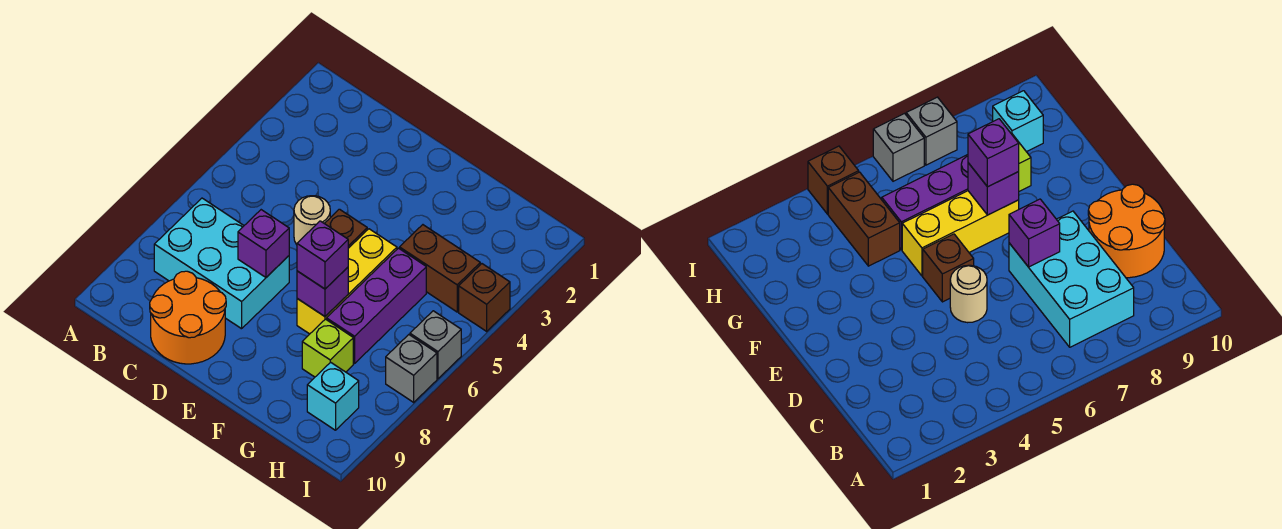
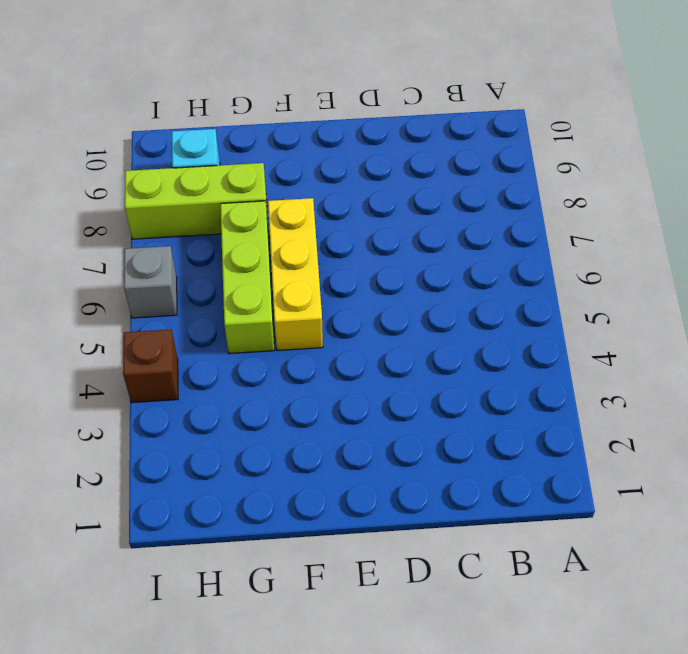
lime 1x3 brick [220,201,275,354] -> purple 1x3 brick [327,248,426,363]
lime 1x3 brick [125,163,268,239] -> lime 1x1 brick [302,319,353,377]
none -> cyan 2x3 brick [154,198,289,329]
none -> orange 2x2 round brick [150,271,226,364]
none -> tan 1x1 round brick [294,196,330,245]

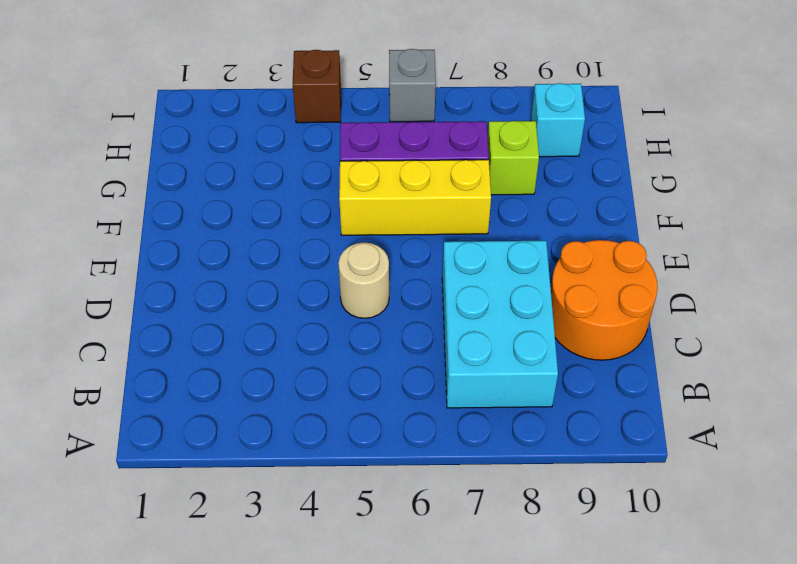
none -> brown 1x1 brick [324,209,367,248]
none -> brown 1x2 brick [400,225,480,312]
none -> grey 1x1 brick [386,335,437,402]

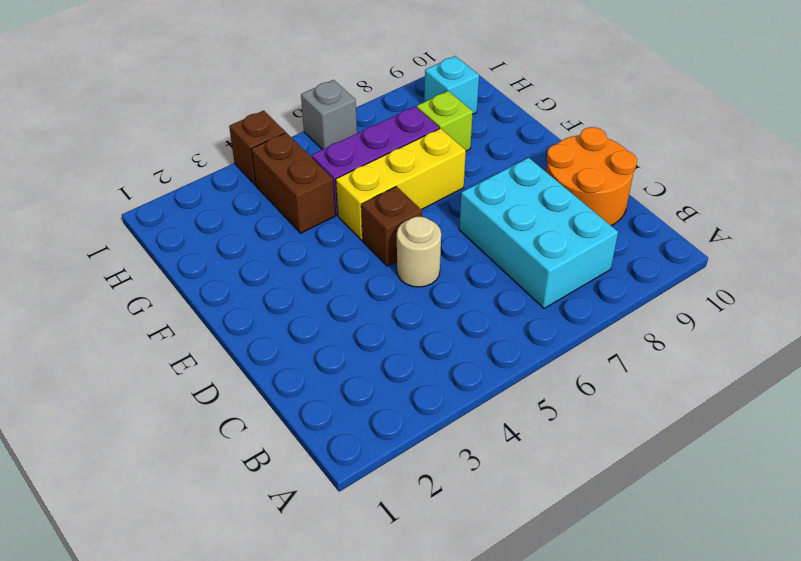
none -> grey 1x1 brick [386,335,437,402]
none -> purple 1x1 brick [238,210,289,277]
none -> purple 1x1 brick [297,267,348,316]

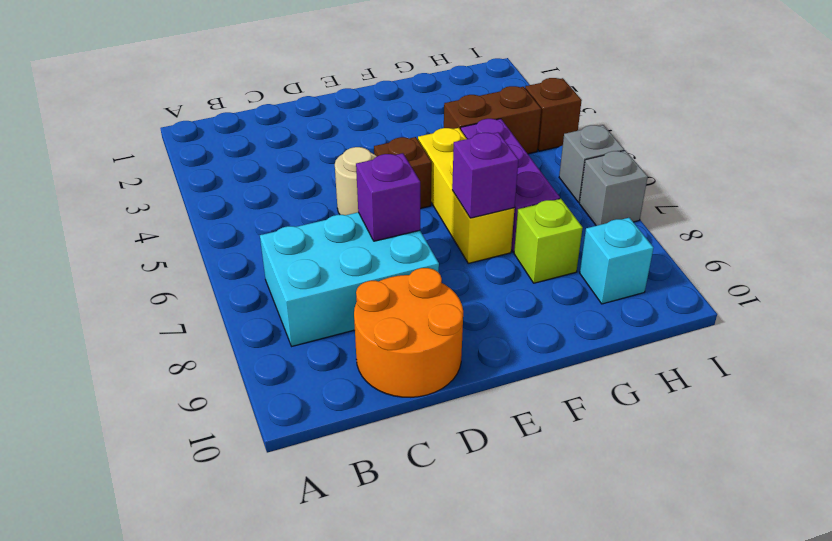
none -> purple 1x1 brick [297,221,348,289]

